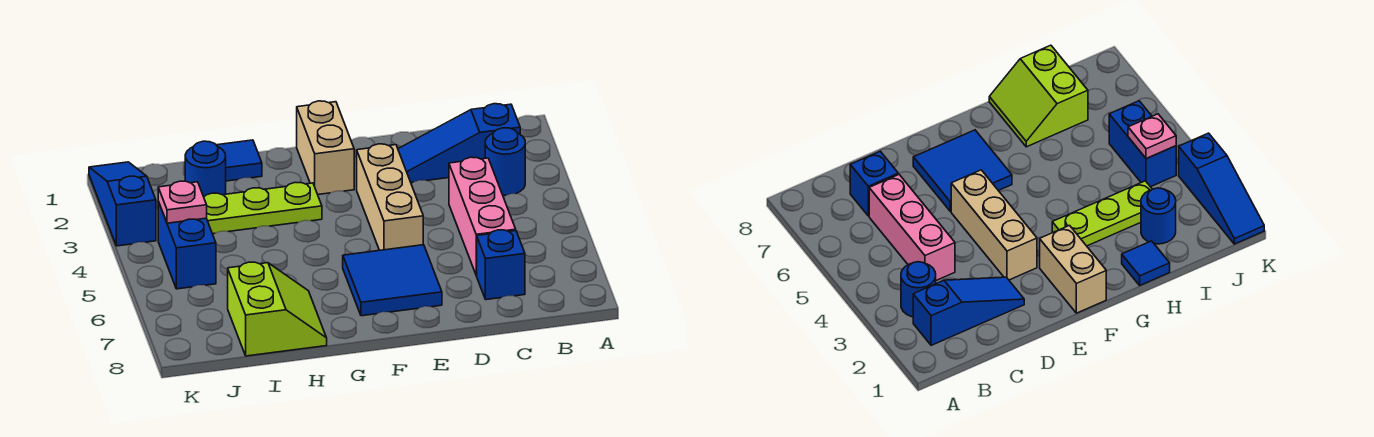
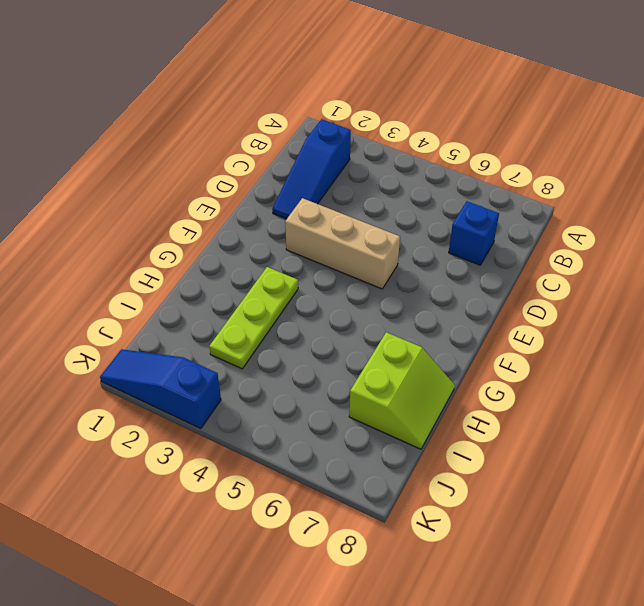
lime 2x2 slope [349,332,455,449] -> lime 2x2 slope turned to [228,262,327,356]
none -> blue 1x1 round brick [485,128,525,195]
none -> pink 1x3 brick [449,157,516,275]
none -> blue 2x2 tile [343,245,442,316]

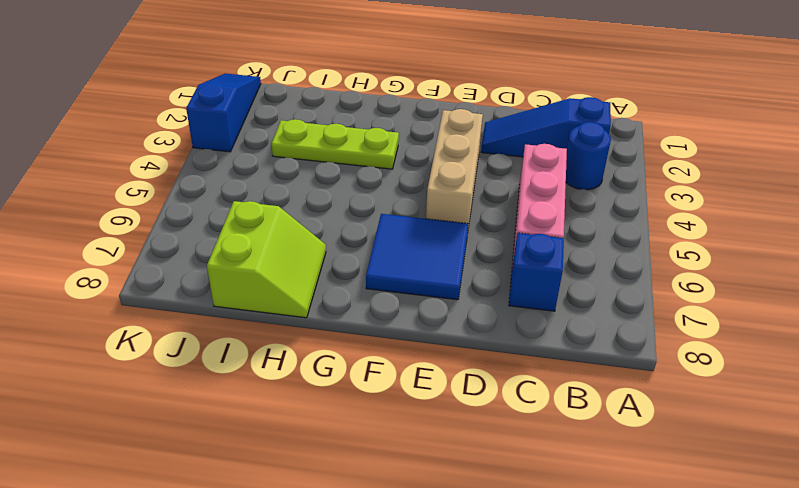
none -> tan 1x2 brick [297,101,354,194]
none -> blue 1x1 tile [217,140,262,181]
none -> blue 1x1 round brick [185,141,226,197]

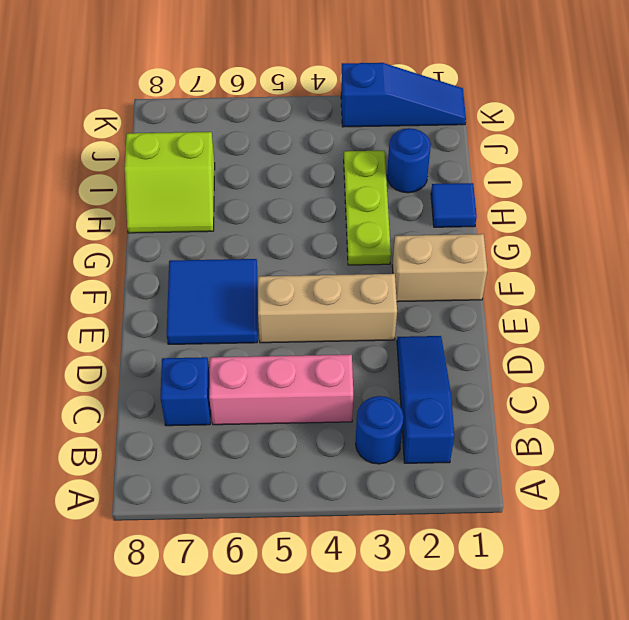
none -> blue 1x2 brick [158,202,216,289]
none -> pink 1x1 plate [158,181,207,223]

